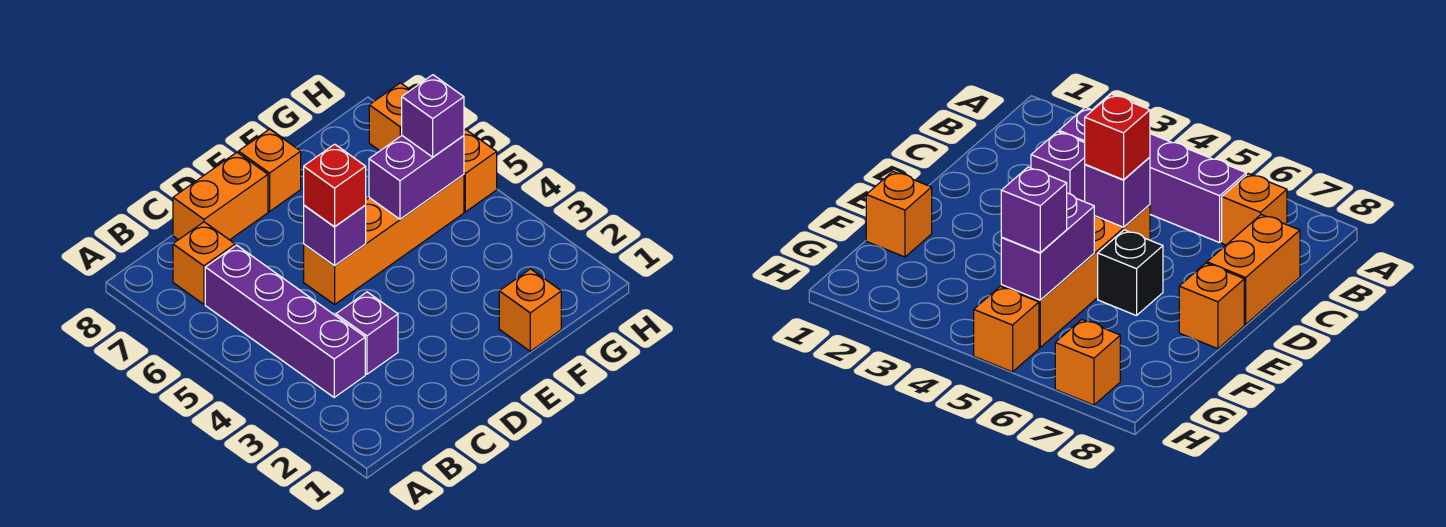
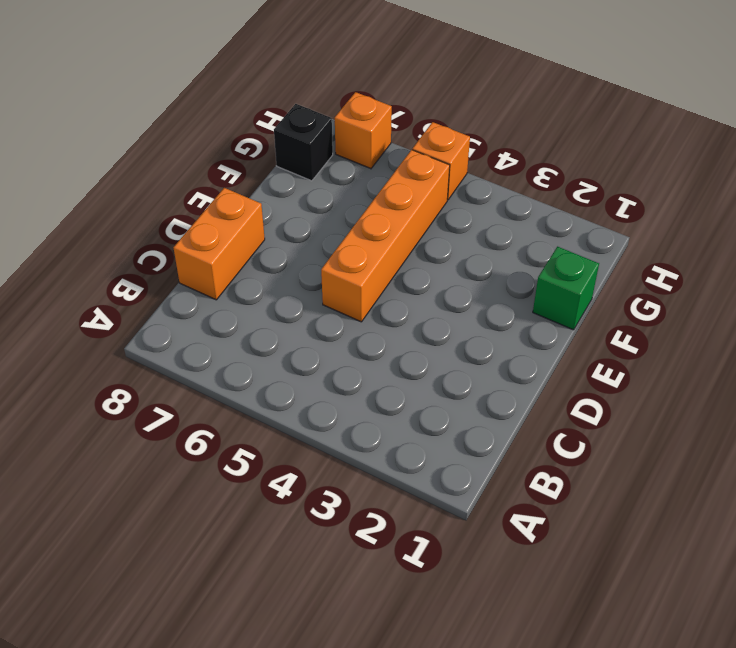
green 1x1 brick [533,247,599,330] -> orange 1x1 brick [499,269,561,351]
black 1x1 brick [274,104,333,181] -> black 1x1 brick moved to [1098,230,1163,316]
none -> purple 1x4 brick [205,245,365,397]
none -> orange 1x1 brick [173,222,235,304]
none -> purple 1x1 brick [336,292,398,374]

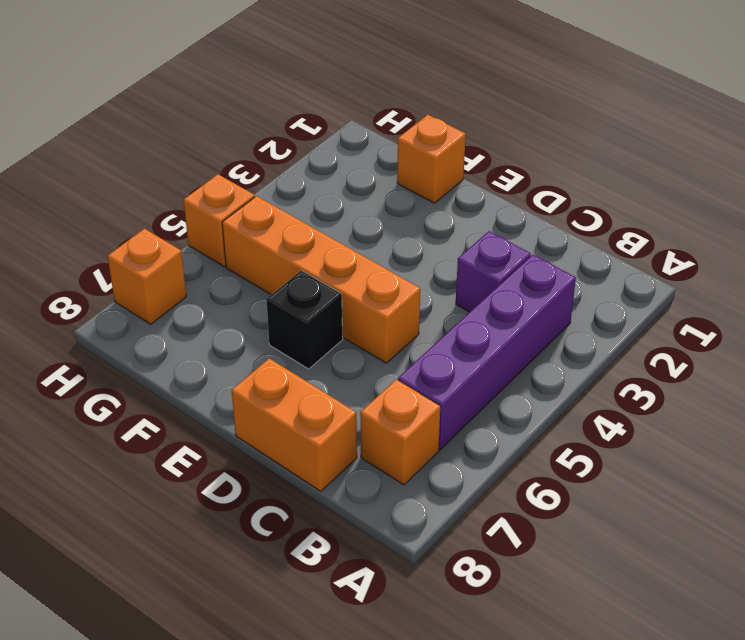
none -> orange 1x1 brick [239,129,301,212]
none -> purple 1x1 brick [304,205,366,266]
none -> purple 1x2 brick [369,136,464,219]

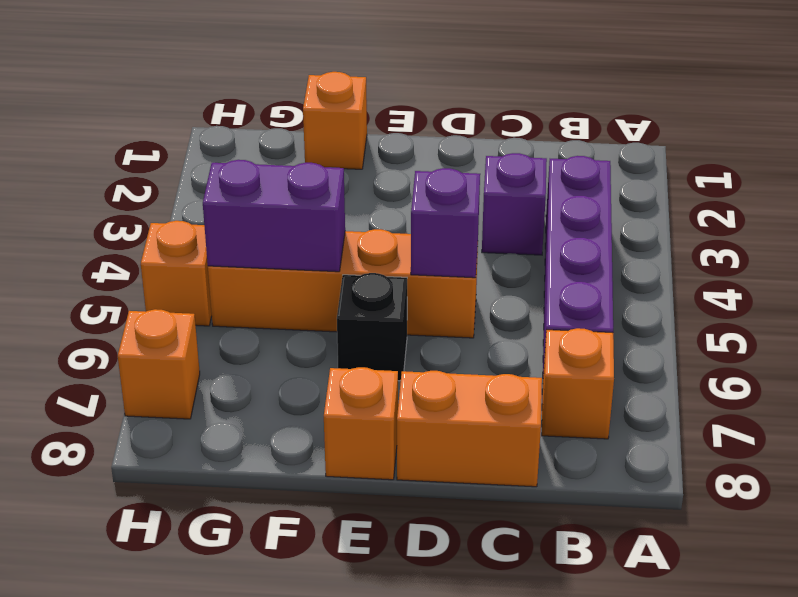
none -> red 1x1 brick [304,144,366,227]
none -> purple 1x1 brick [402,75,464,157]

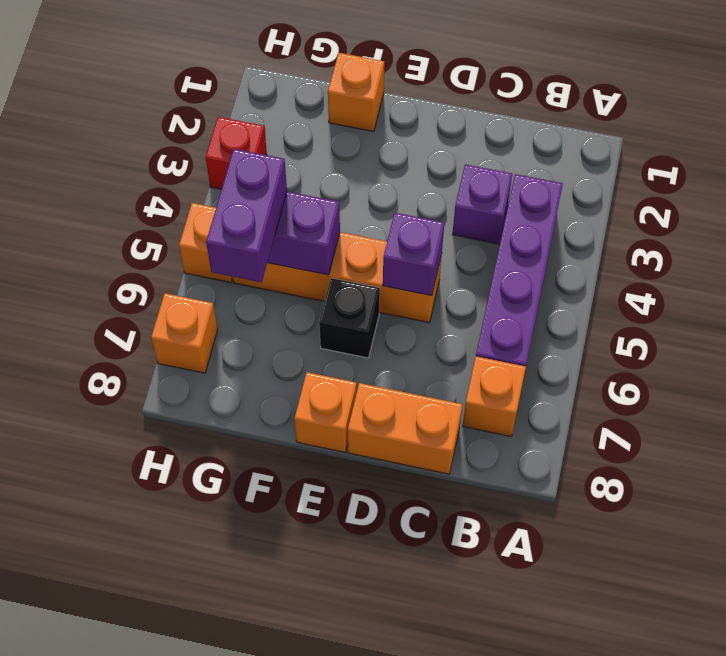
purple 1x2 brick [206,149,287,282] -> purple 1x1 brick [402,75,464,157]
red 1x1 brick [206,117,267,189] -> red 1x1 brick moved to [304,144,366,227]

